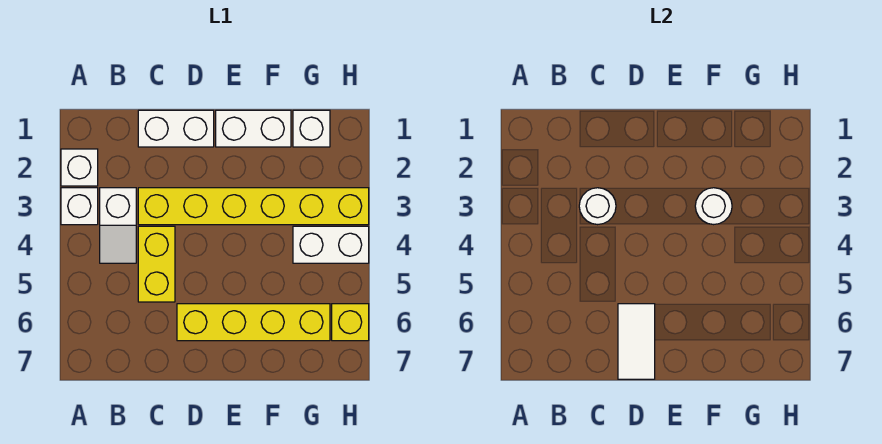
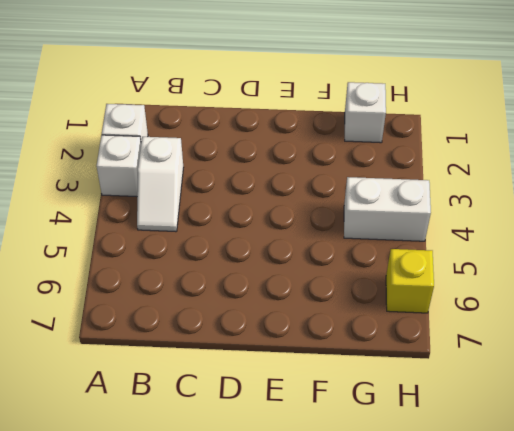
none -> white 1x2 brick [138,110,214,147]
none -> yellow 1x6 brick [138,188,369,225]
none -> yellow 1x2 brick [138,226,175,302]

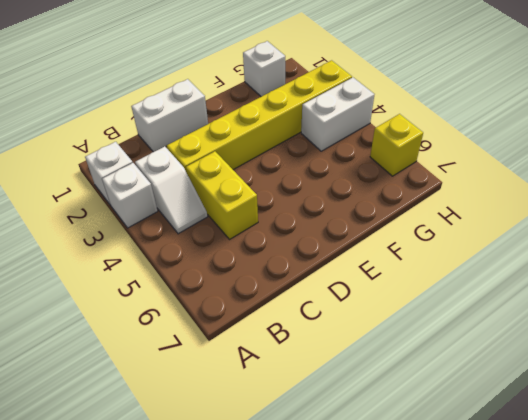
none -> yellow 1x4 brick [177,304,330,341]
none -> white 1x2 brick [216,110,291,147]
none -> white 1x1 round brick [579,188,616,225]

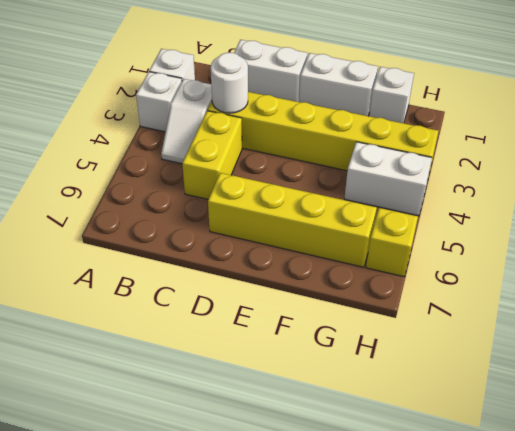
none -> white 1x2 tile [618,304,655,379]
none -> white 1x1 round brick [695,188,732,225]

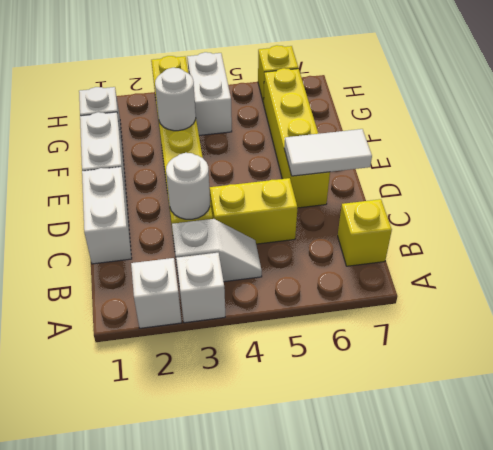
yellow 1x1 brick [338,199,392,266] -> none

